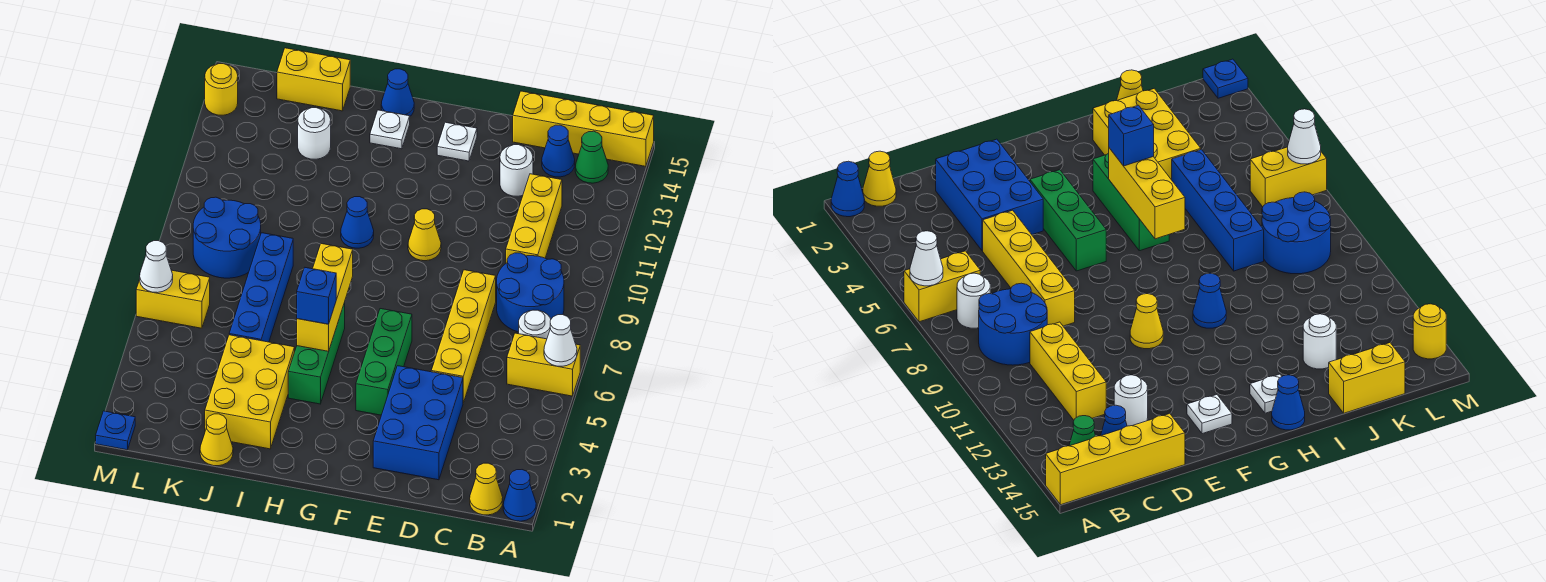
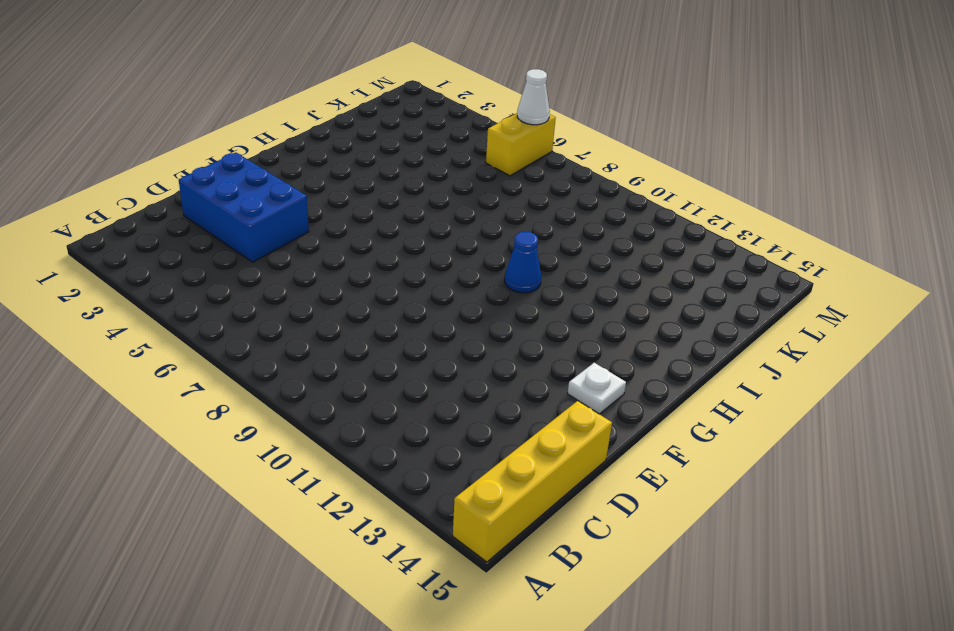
none -> blue 1x1 cone [503,470,536,521]
none -> yellow 1x2 brick [507,333,580,396]
none -> yellow 1x1 cone [470,463,503,515]
none -> white 1x1 round brick [519,310,551,339]

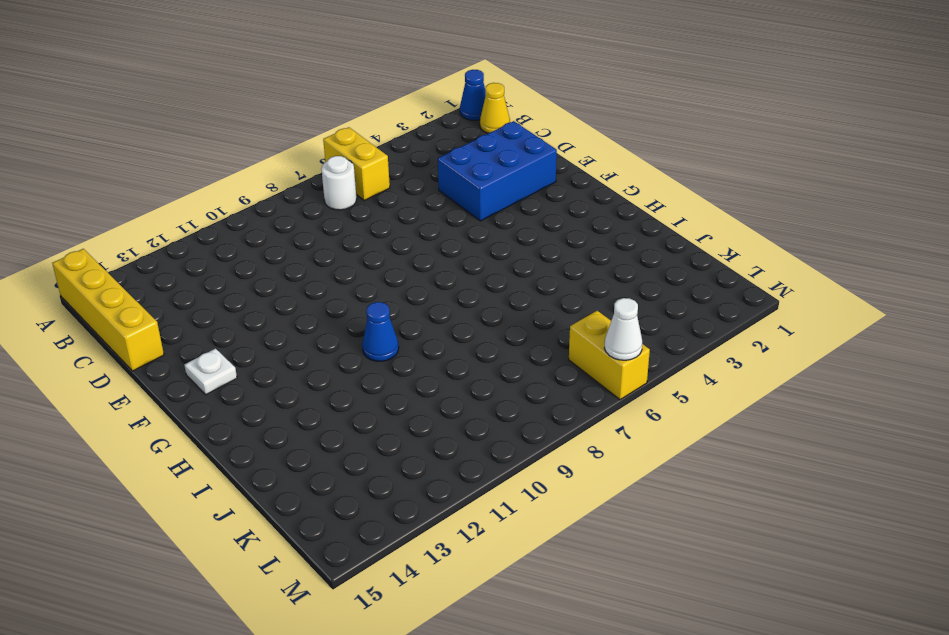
none -> blue 2x2 round brick [497,253,564,332]
none -> green 1x1 cone [575,131,608,183]
none -> yellow 1x3 brick [506,174,562,263]
none -> blue 1x1 cone [542,125,575,177]

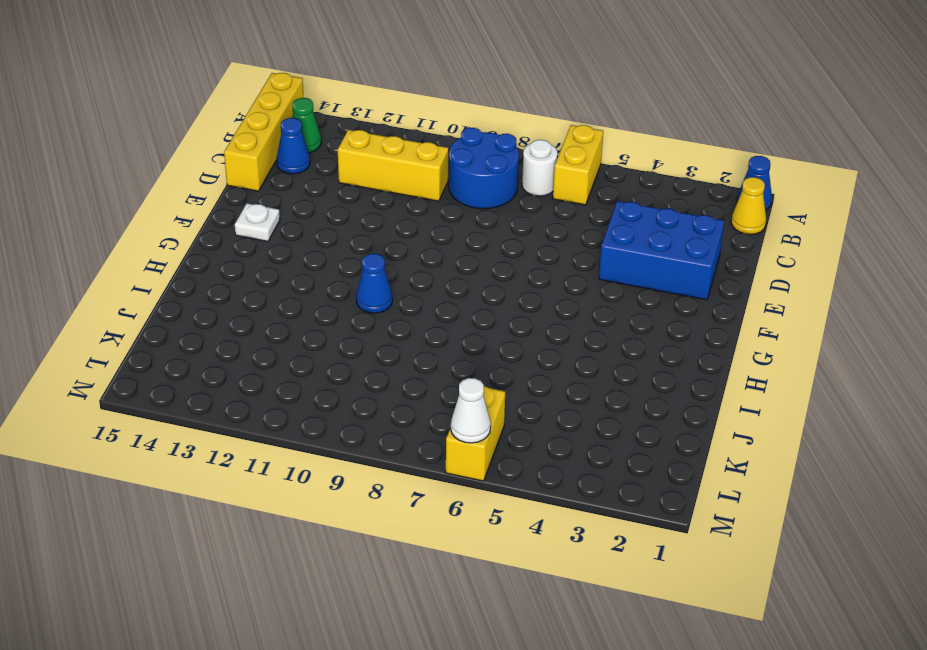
none -> yellow 1x4 brick [431,270,496,403]
none -> white 1x1 round brick [500,145,533,196]
none -> green 1x3 brick [356,309,412,415]
none -> yellow 1x1 cone [408,209,441,261]

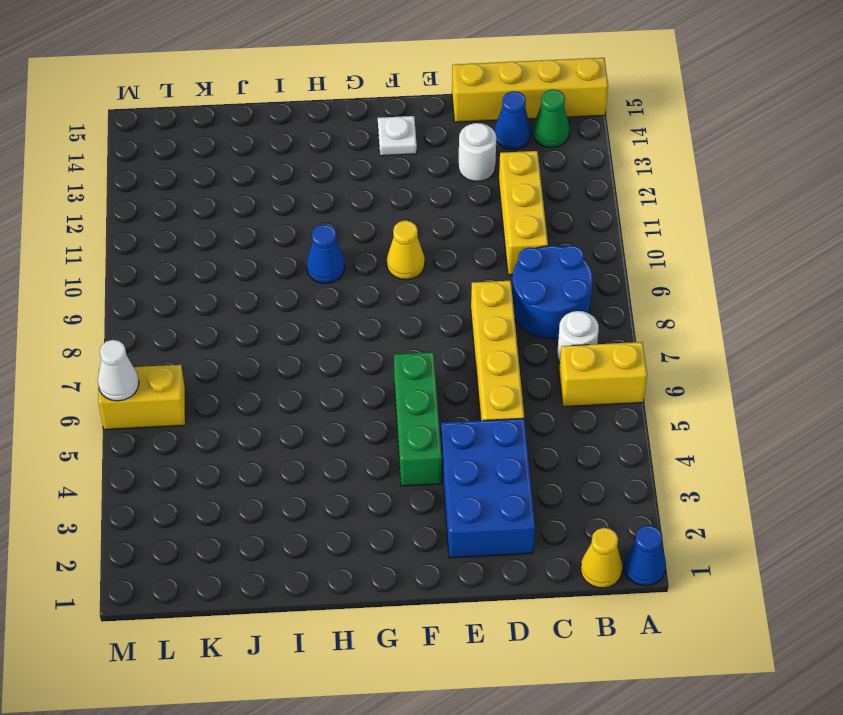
none -> green 1x3 brick [288,302,345,404]
none -> white 1x1 plate [370,110,410,149]
none -> blue 1x1 cone [381,69,414,116]
none -> yellow 2x3 brick [205,335,295,449]

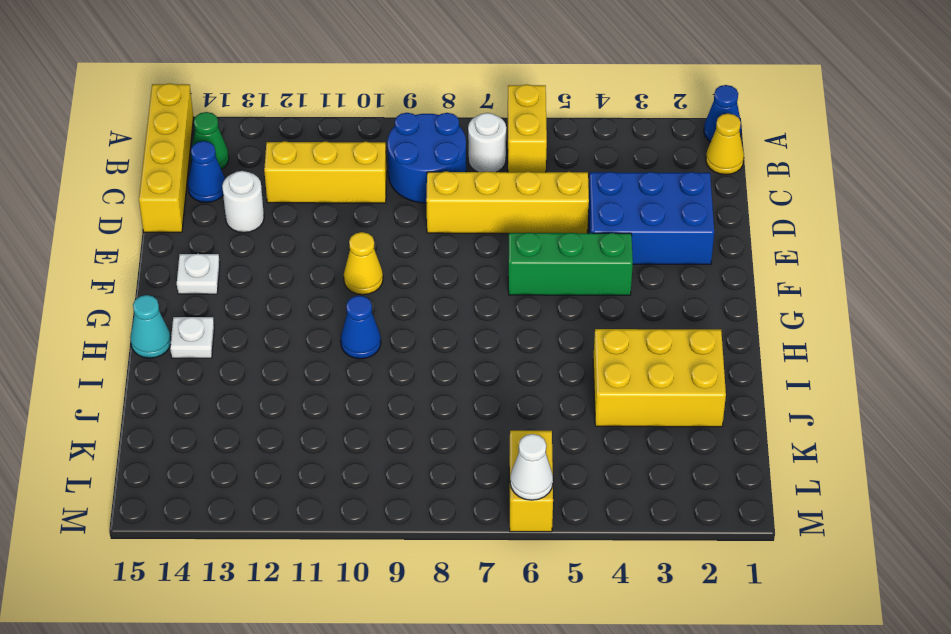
cyan 1x1 cone [130,295,171,358] -> blue 1x1 cone [381,69,414,116]
none -> green 1x3 brick [288,302,345,404]
none -> yellow 1x1 cone [200,414,233,466]
none -> blue 1x4 brick [229,233,293,342]
none -> white 1x1 round brick [298,108,331,159]

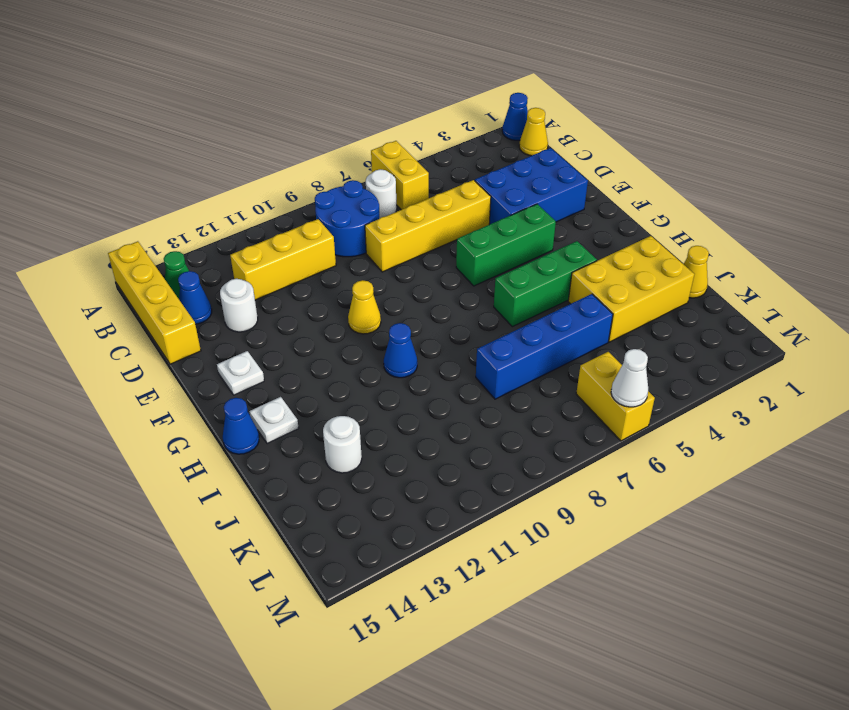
none -> yellow 1x2 brick [277,48,350,111]
none -> blue 2x2 round brick [193,197,261,278]
none -> blue 1x1 plate [96,411,135,450]
none -> yellow 1x1 round brick [205,64,238,115]

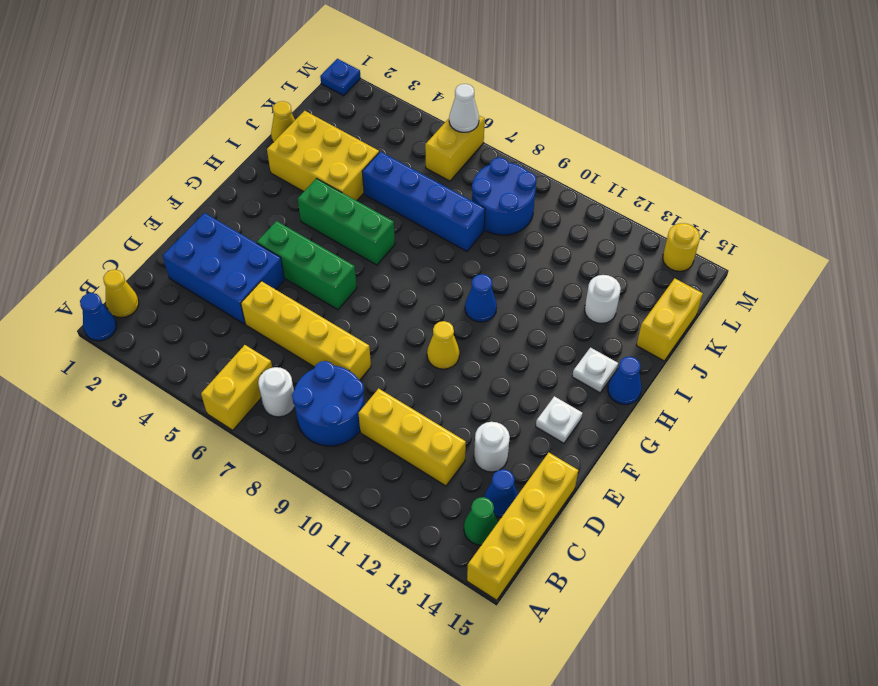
none -> white 1x1 cone [544,315,577,366]
none -> yellow 1x3 brick [297,244,353,351]
none -> blue 1x1 brick [297,268,336,324]

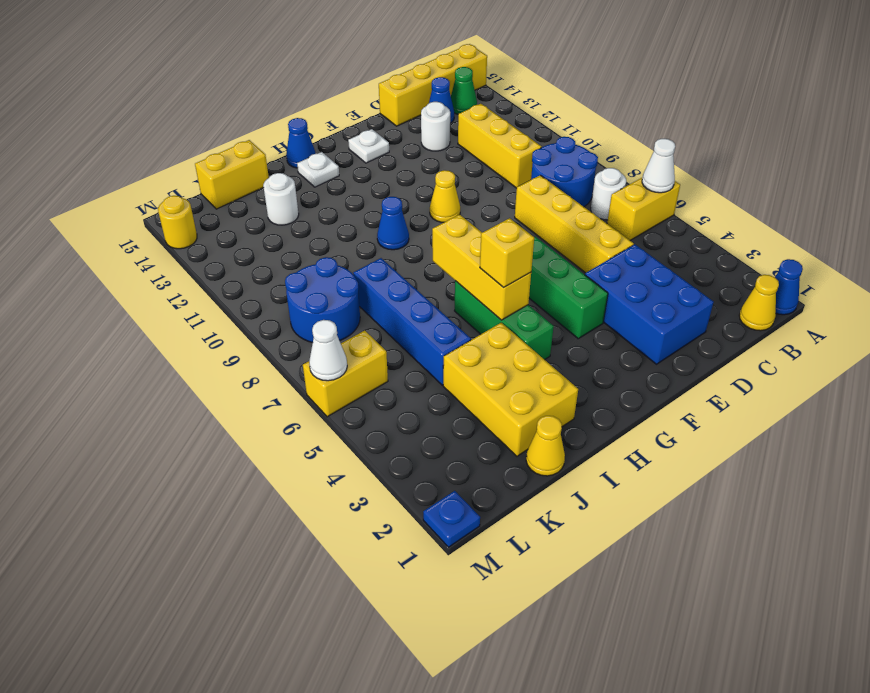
yellow 1x1 brick [480,218,534,288] -> blue 1x1 brick [297,268,336,324]

